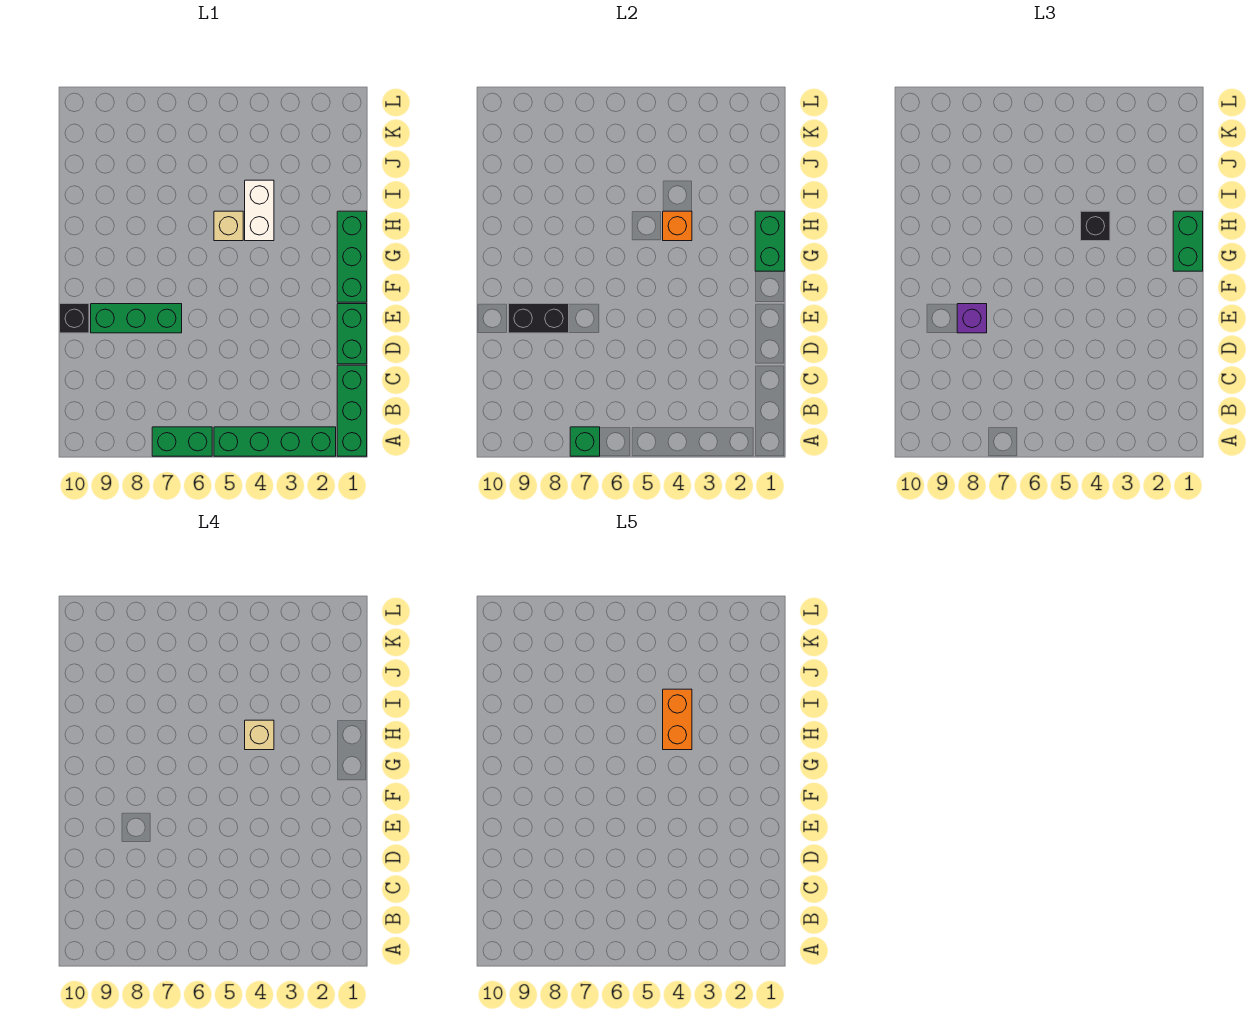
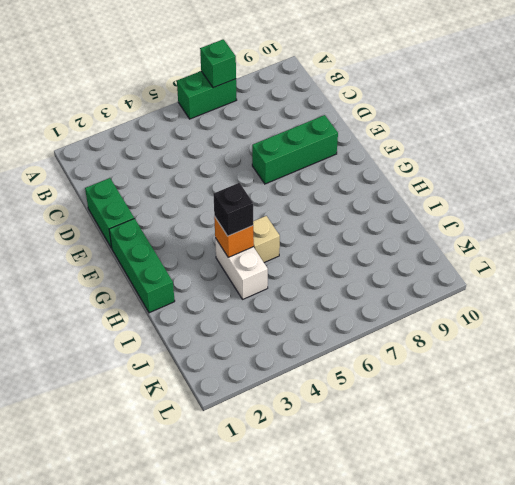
none -> green 1x3 brick [337,365,367,456]
none -> green 1x4 brick [214,427,336,456]
none -> black 1x1 brick [60,304,89,333]

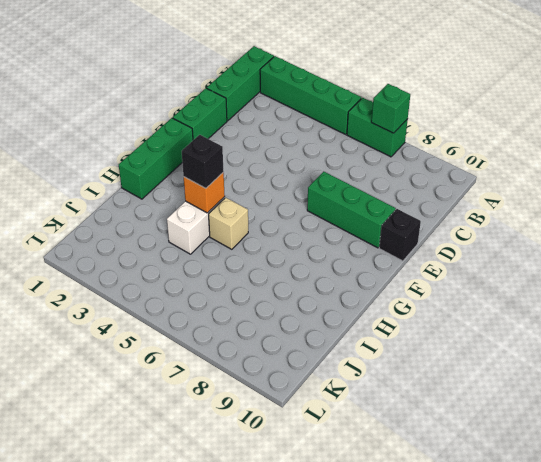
none -> black 1x2 brick [509,304,569,333]
none -> green 1x2 brick [755,211,785,271]
none -> purple 1x1 brick [957,304,987,333]

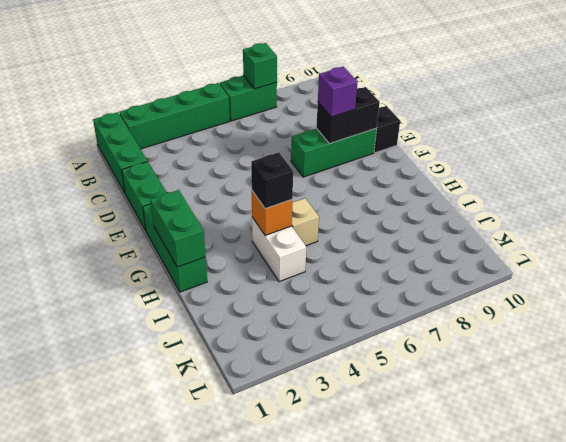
none -> green 1x2 brick [1173,211,1203,271]
none -> tan 1x1 brick [245,720,274,750]
none -> orange 1x2 brick [663,689,692,750]

